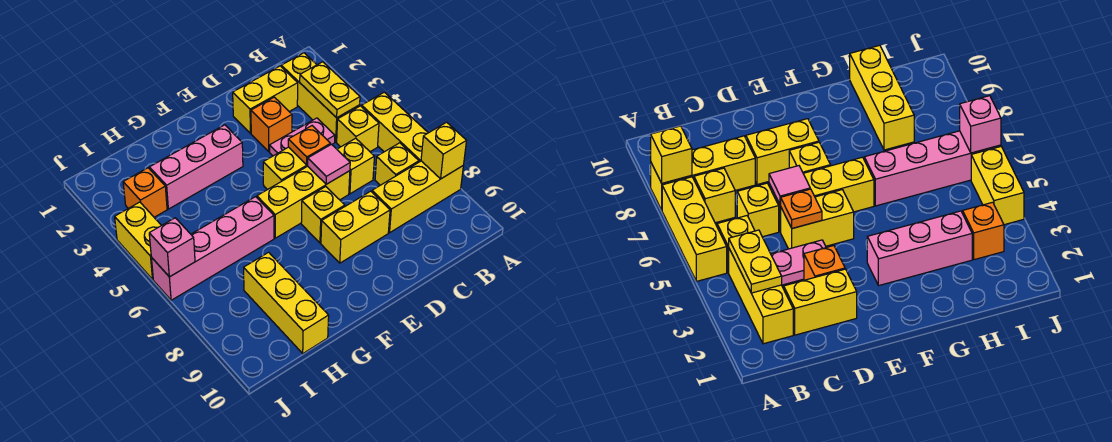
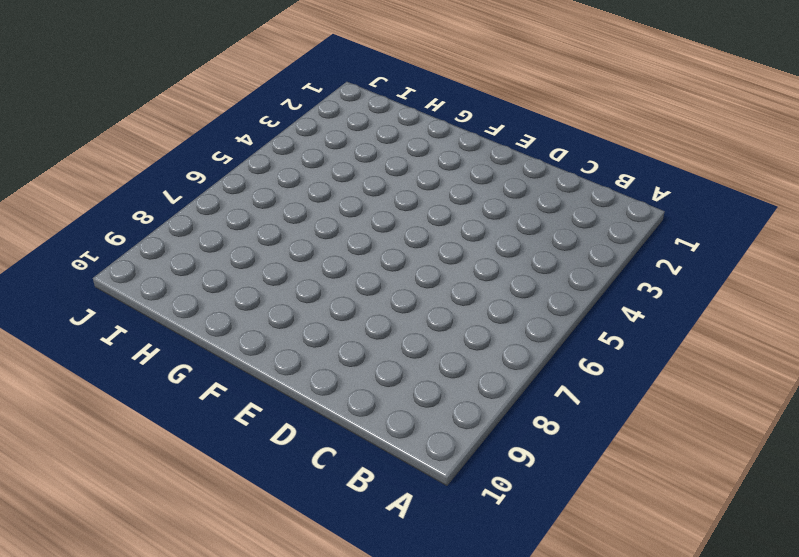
none -> yellow 1x3 brick [362,92,428,162]
none -> yellow 1x3 brick [372,161,463,233]
none -> yellow 1x3 brick [281,53,360,142]

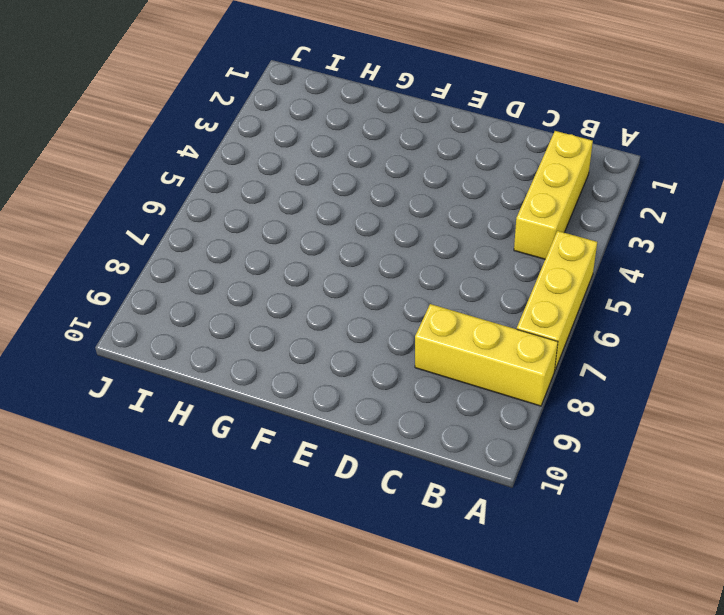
none -> yellow 1x1 brick [337,106,379,152]
none -> yellow 1x1 brick [375,143,419,185]
none -> yellow 1x2 brick [233,66,298,133]

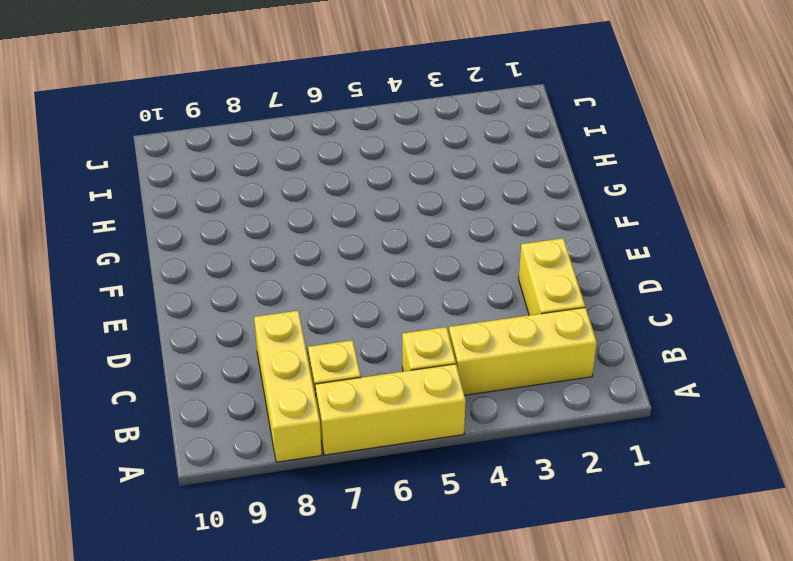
none -> pink 1x2 plate [270,118,335,156]
none -> yellow 1x1 brick [337,138,374,194]
none -> orange 1x1 brick [251,97,292,151]

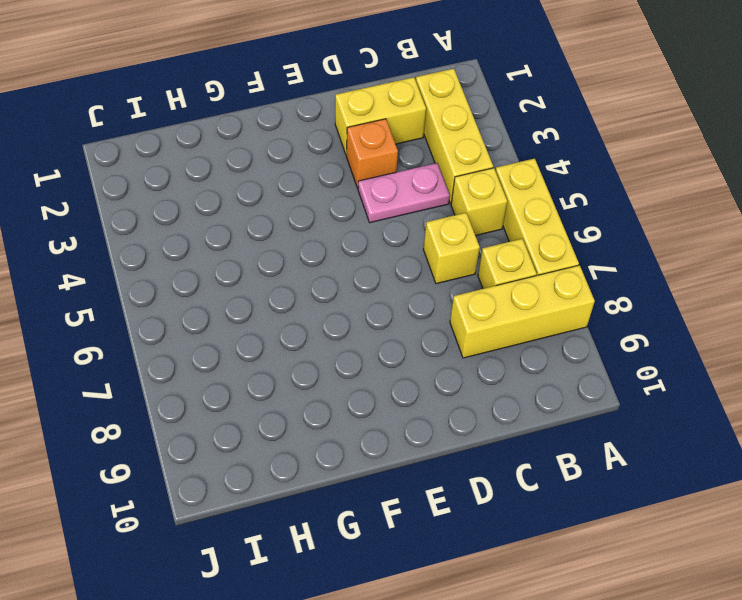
none -> yellow 1x2 brick [263,147,308,190]
none -> yellow 1x3 brick [257,166,350,238]
none -> yellow 1x2 brick [321,191,390,263]

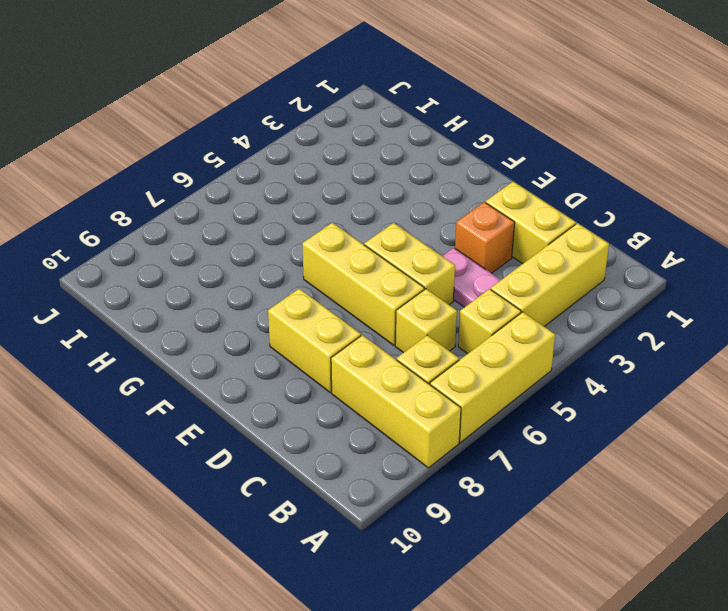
none -> yellow 1x1 brick [301,187,345,243]
none -> pink 1x3 brick [149,125,243,209]
none -> pink 1x4 brick [151,197,274,300]

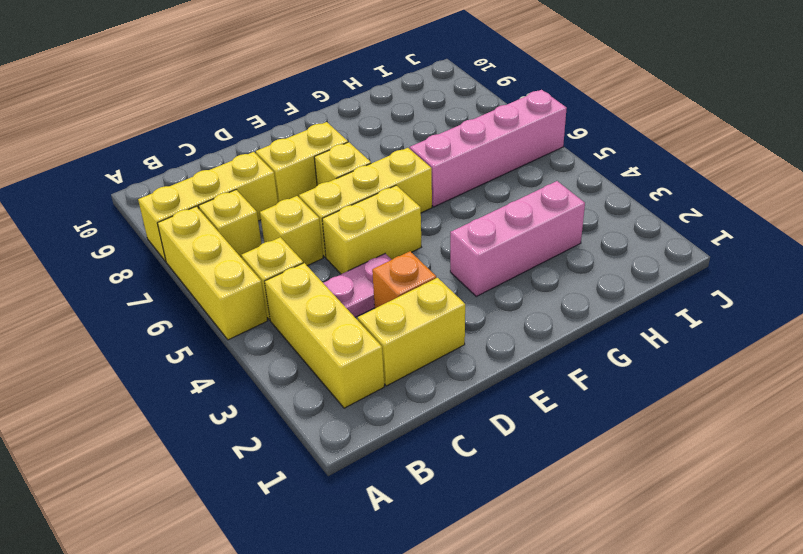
none -> yellow 1x3 brick [244,252,329,353]
none -> orange 1x1 brick [123,168,167,217]
none -> yellow 1x2 brick [115,202,161,279]

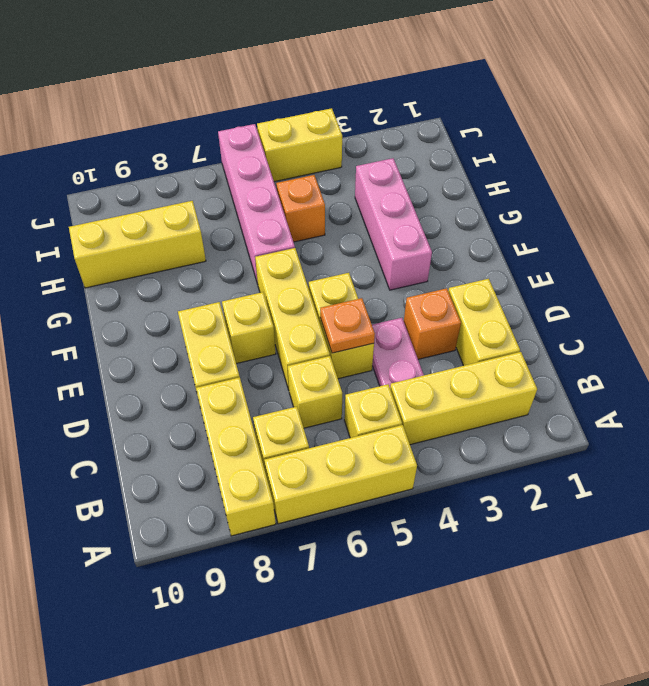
orange 1x1 brick [276,175,325,242] -> orange 1x1 brick moved to [123,168,167,217]
none -> yellow 1x1 brick [421,122,466,179]
none -> yellow 1x2 plate [300,62,360,118]
none -> pink 1x1 tile [308,144,350,184]

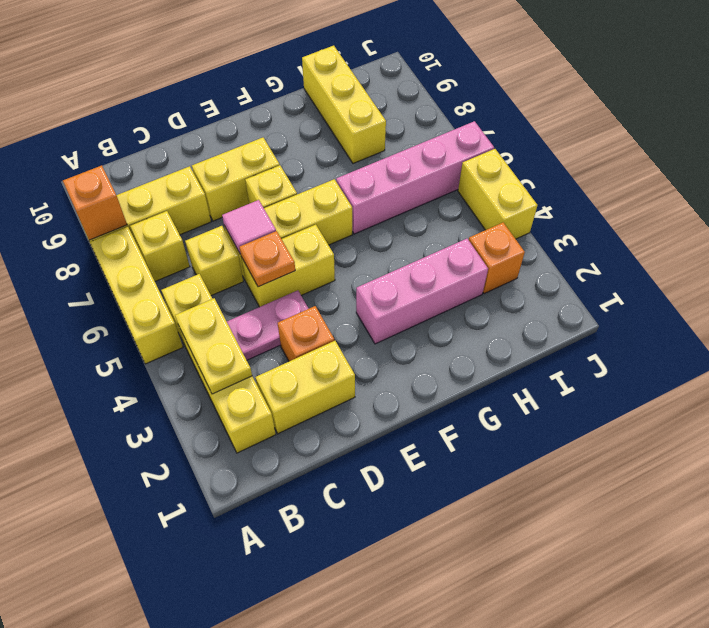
orange 1x1 brick [63,166,127,240] -> yellow 1x1 brick [421,122,466,179]
none -> pink 1x1 brick [149,218,195,277]

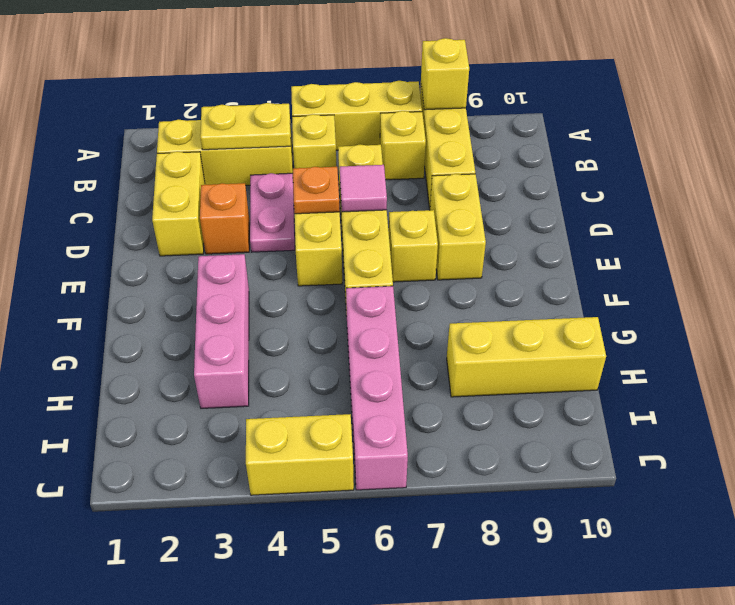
none -> orange 1x1 brick [123,168,167,217]
none -> pink 1x1 brick [149,218,195,277]

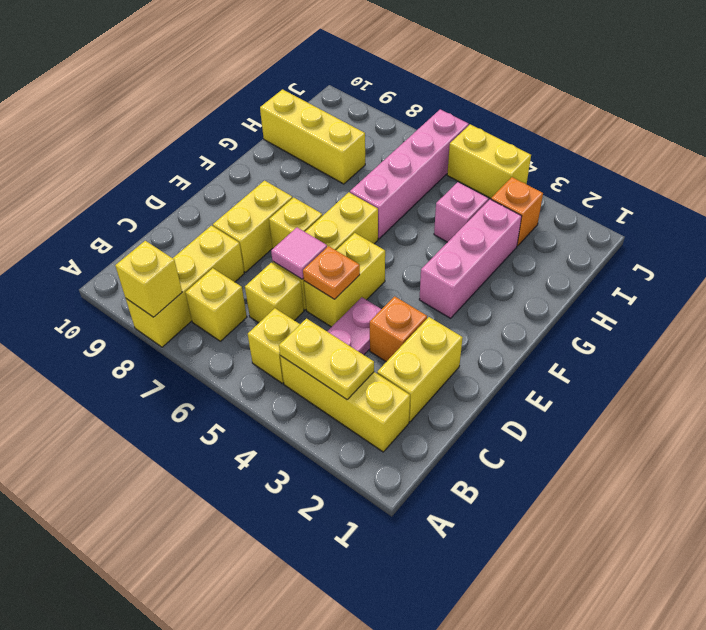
pink 1x1 brick [434,182,488,242] -> pink 1x1 brick moved to [149,218,195,277]
none -> yellow 1x3 brick [362,92,428,162]

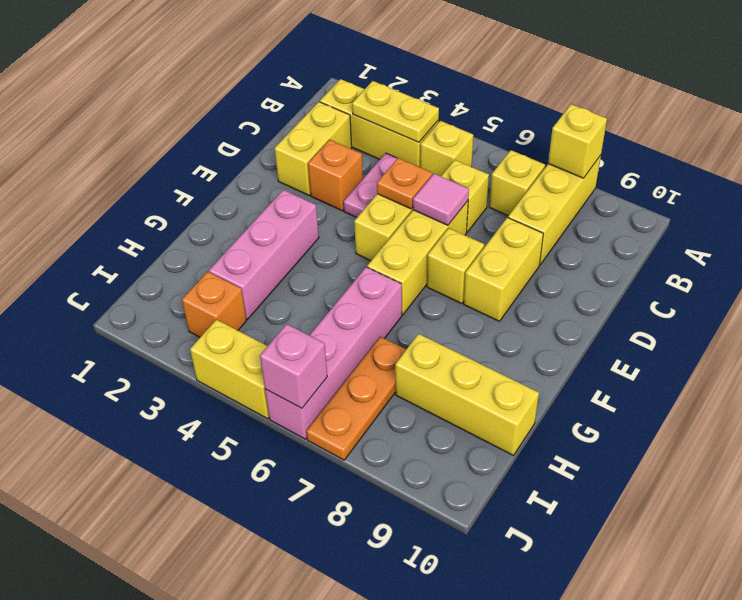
orange 1x3 plate [306,337,406,460] -> none
none -> yellow 1x3 brick [362,92,428,162]

